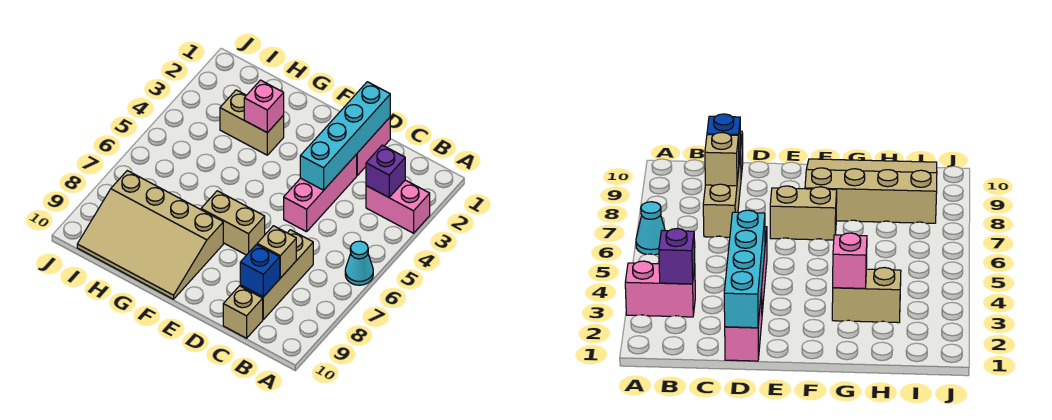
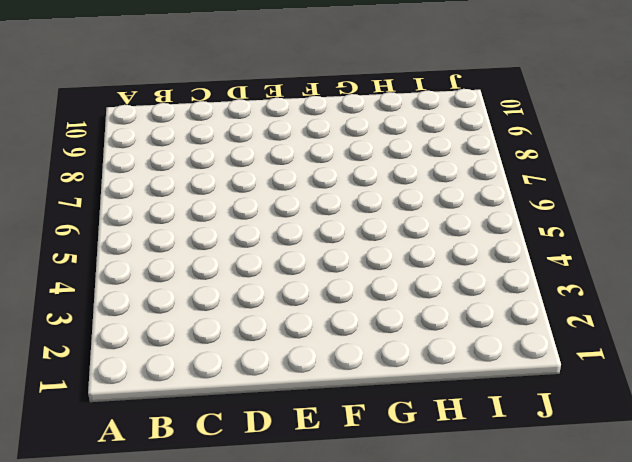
none -> pink 1x2 brick [366,180,430,233]
none -> cyan 1x1 cone [345,241,373,285]
none -> tan 1x3 brick [240,230,313,319]

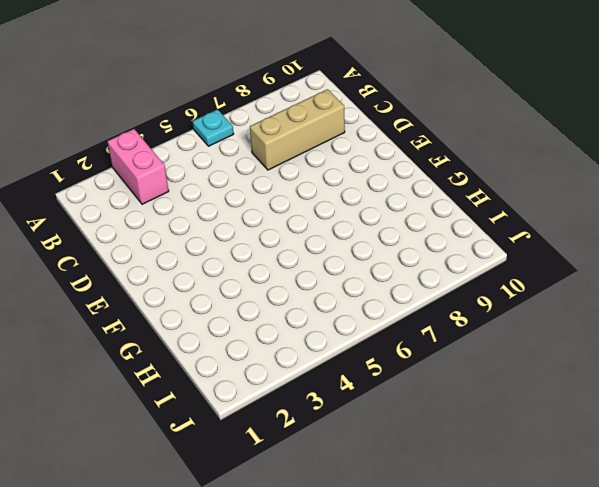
cyan 1x1 plate [193,110,234,146] -> cyan 1x1 cone [345,241,373,285]
none -> tan 1x1 brick [223,286,263,338]
none -> pink 1x2 brick [357,118,390,175]
none -> pink 1x3 brick [284,154,357,232]

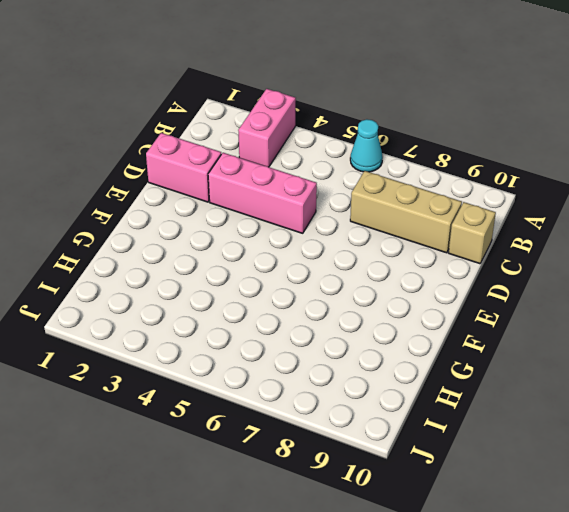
none -> tan 1x2 brick [201,191,265,255]
none -> tan 3x4 slope [77,171,223,299]
none -> tan 1x2 brick [220,90,284,155]

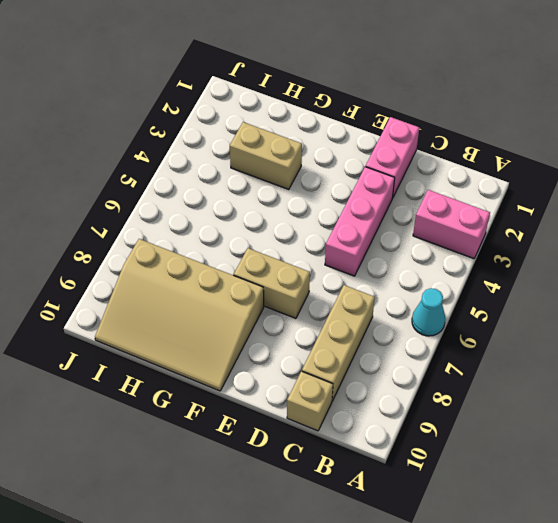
none -> purple 1x1 brick [366,145,405,197]
none -> tan 1x1 brick [257,226,296,278]
none -> blue 1x1 brick [240,245,280,297]

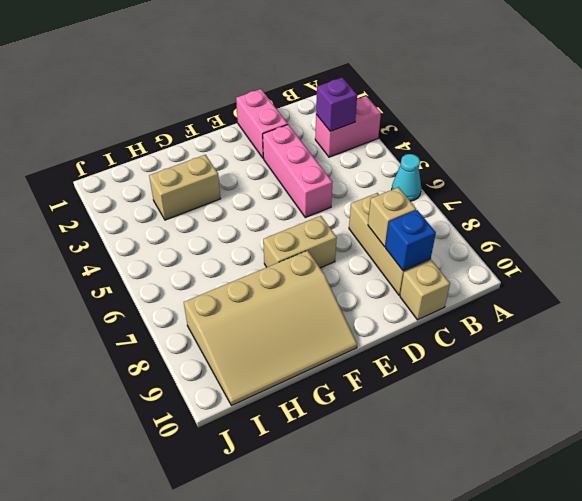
none -> cyan 1x4 brick [300,82,390,190]
none -> pink 1x1 brick [244,80,284,133]

